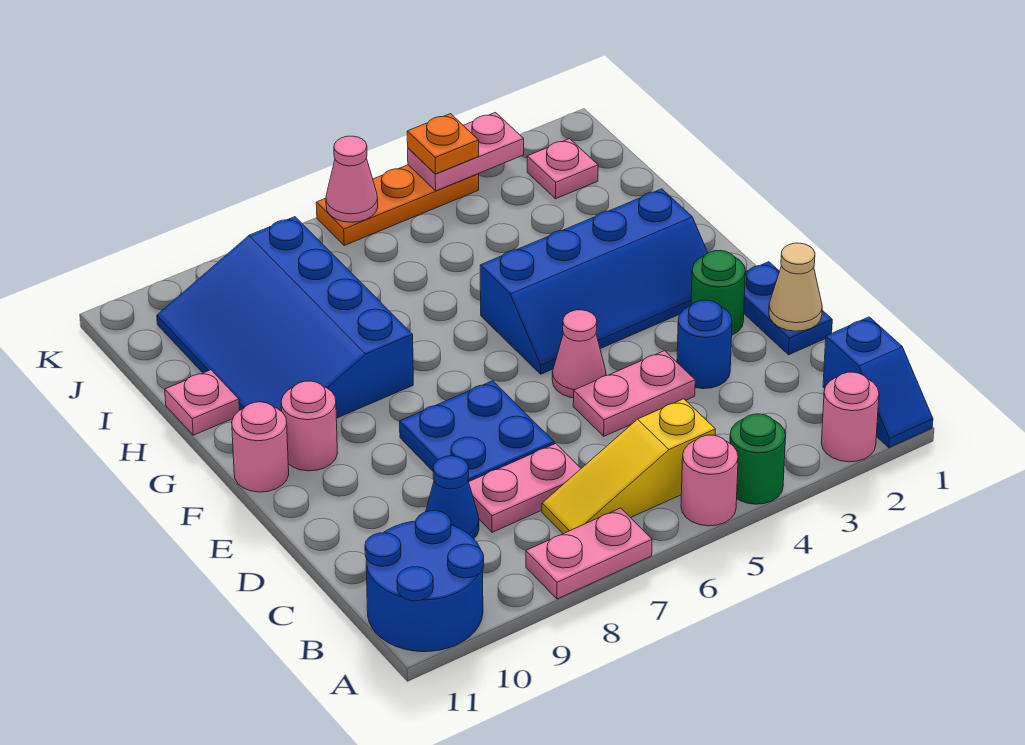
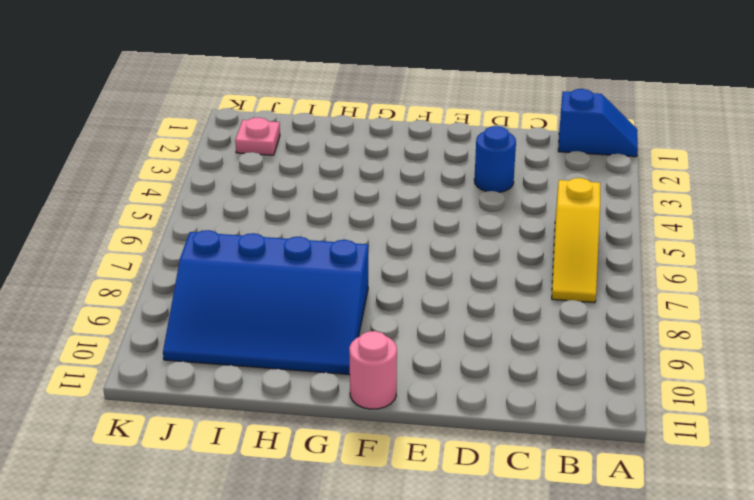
none -> pink 1x1 round brick [821,372,879,462]
none -> green 1x1 round brick [730,414,786,504]
none -> pink 1x1 round brick [681,435,738,526]

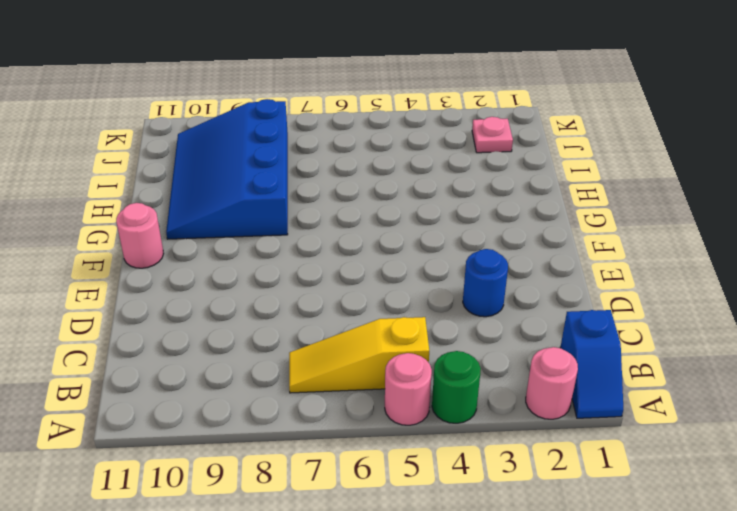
none -> pink 1x2 plate [526,508,652,599]
none -> blue 2x2 round brick [365,511,484,652]
none -> pink 1x2 plate [469,444,581,532]

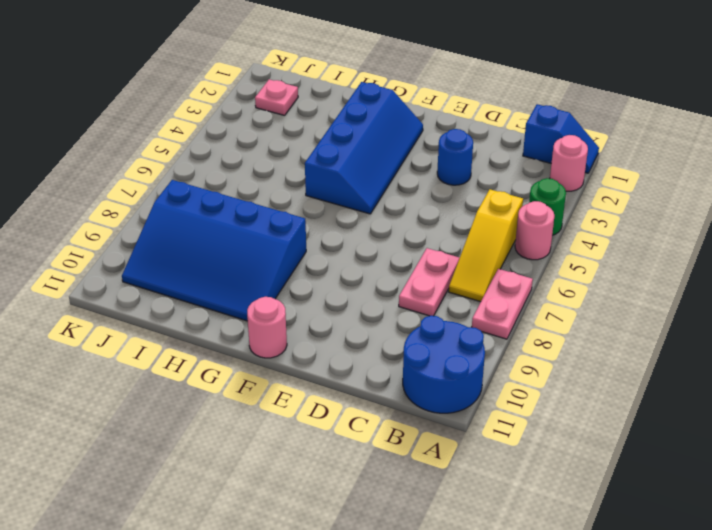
none -> blue 1x1 cone [426,456,479,538]
none -> blue 1x2 plate [744,262,832,355]
none -> pink 1x2 plate [573,351,695,436]

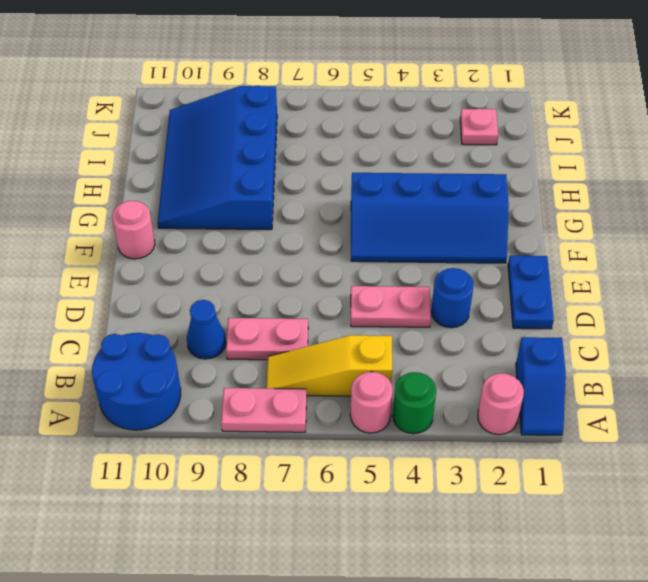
none -> blue 2x2 plate [400,381,554,482]
none -> green 1x1 round brick [691,250,745,335]
none -> pink 1x1 cone [552,310,606,398]

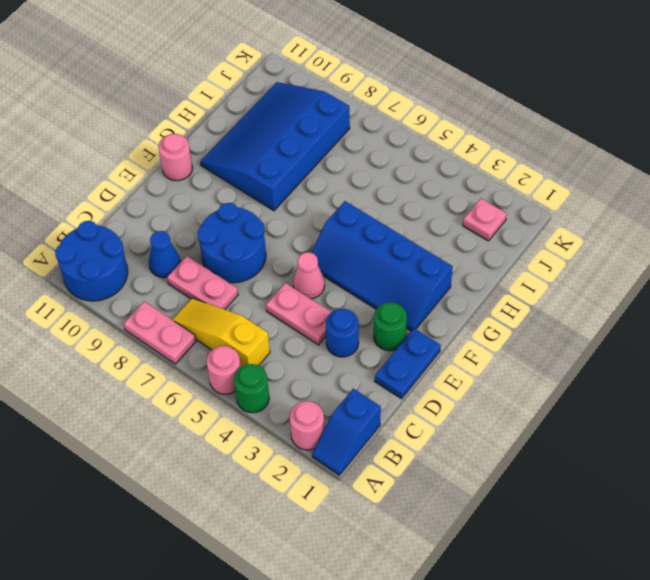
blue 2x2 round brick [197,203,266,283] -> blue 2x2 plate [400,381,554,482]
none -> pink 1x1 round brick [281,381,337,471]
none -> pink 1x1 plate [165,370,239,435]
none -> orange 1x3 plate [316,165,479,245]

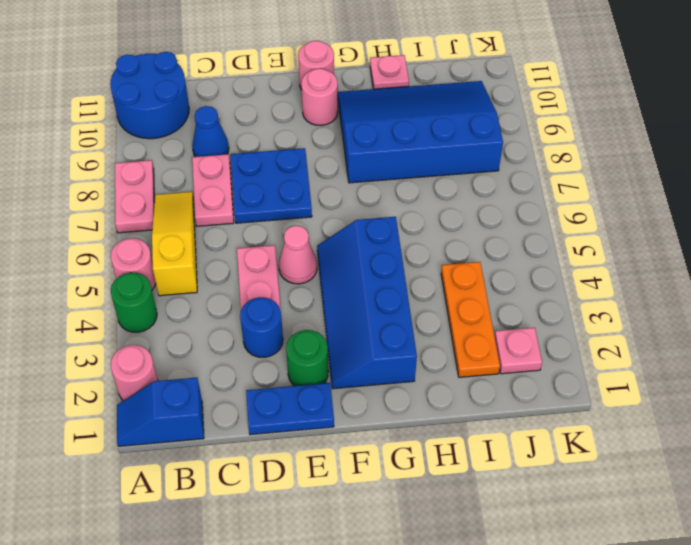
orange 1x3 plate [441,262,500,377] -> orange 1x3 plate moved to [316,165,479,245]
none -> tan 1x1 cone [769,243,822,331]
none -> pink 1x2 plate [408,113,524,191]
none -> pink 1x1 cone [326,136,378,222]

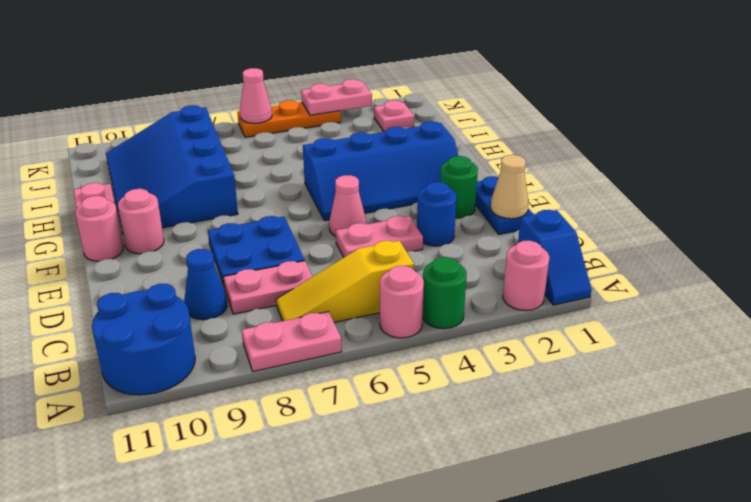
none -> orange 1x1 plate [407,114,479,174]

